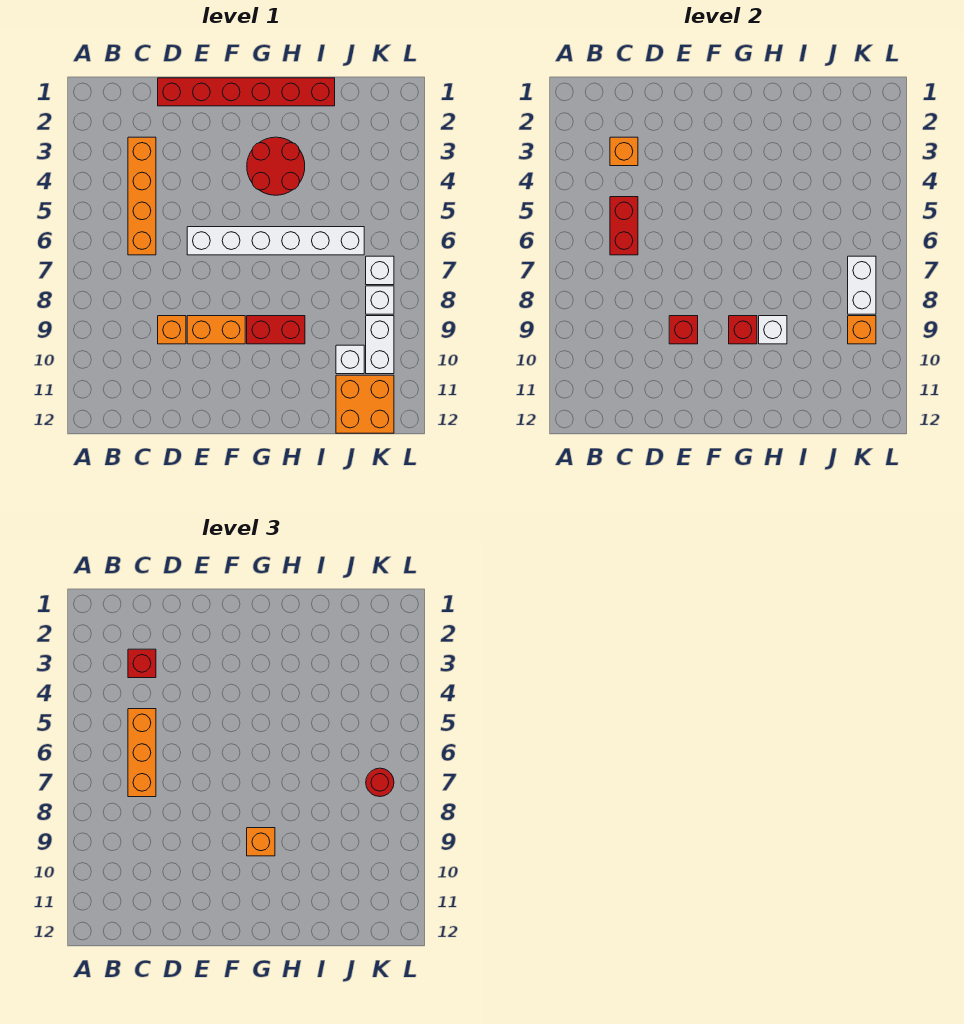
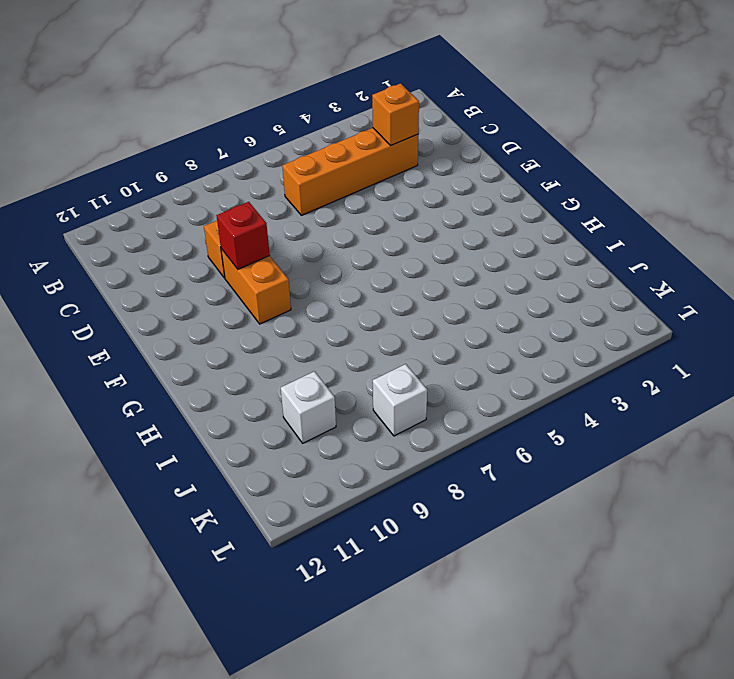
none -> red 1x6 brick [158,78,335,106]
none -> white 1x6 brick [187,227,364,255]
none -> red 2x2 round brick [247,137,305,195]

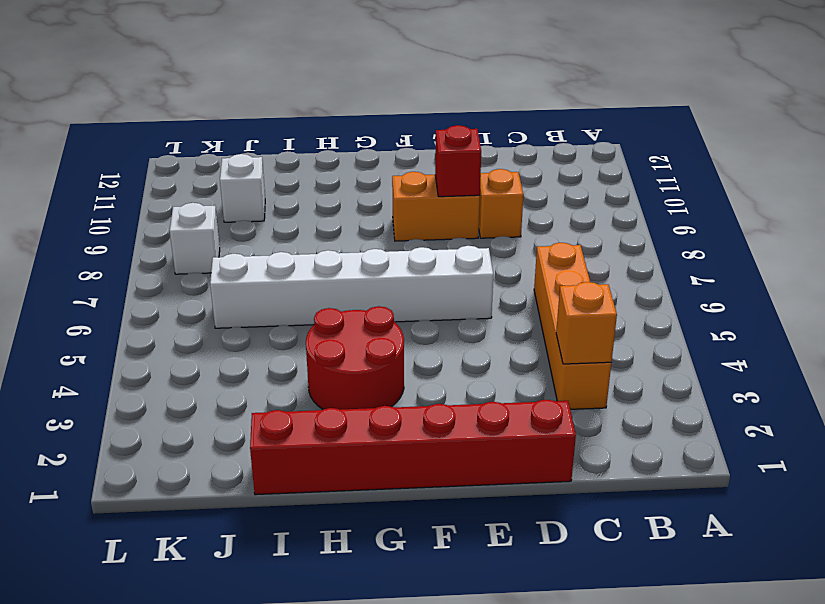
none -> red 1x2 brick [247,316,305,344]
none -> orange 2x2 brick [336,375,394,433]
none -> white 1x1 brick [366,256,394,285]

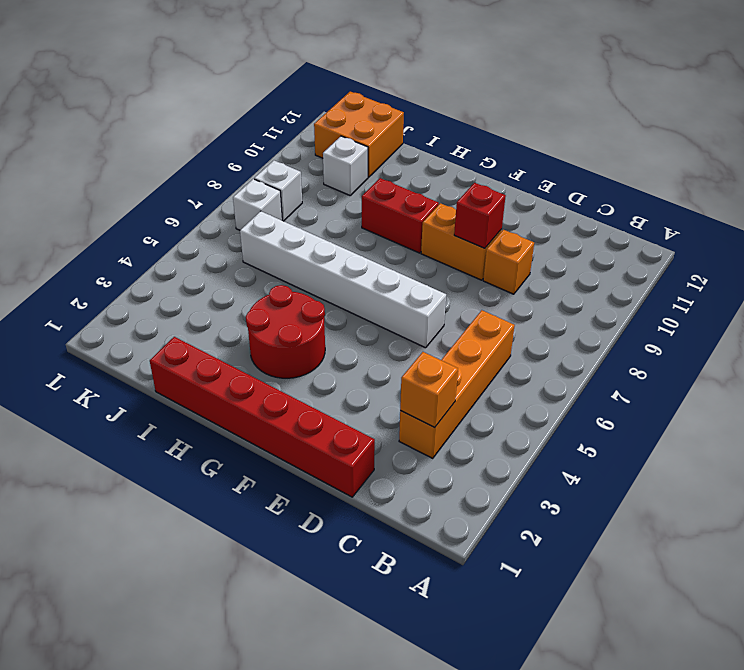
none -> white 1x2 brick [366,316,394,374]
none -> red 1x2 brick [610,197,638,255]
none -> red 1x1 brick [729,316,757,344]

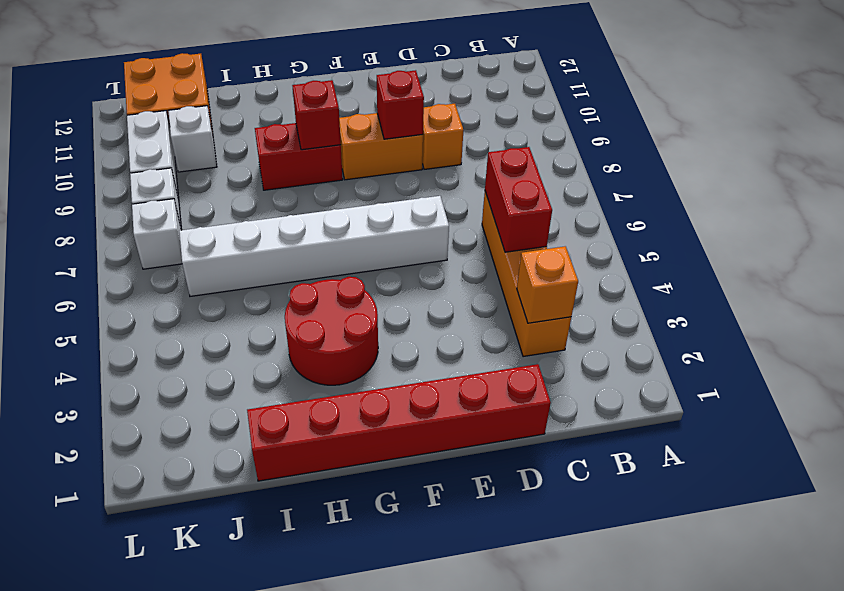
none -> white 1x1 brick [759,316,787,344]
none -> white 1x2 brick [848,256,876,314]
none -> orange 1x1 brick [848,316,876,344]

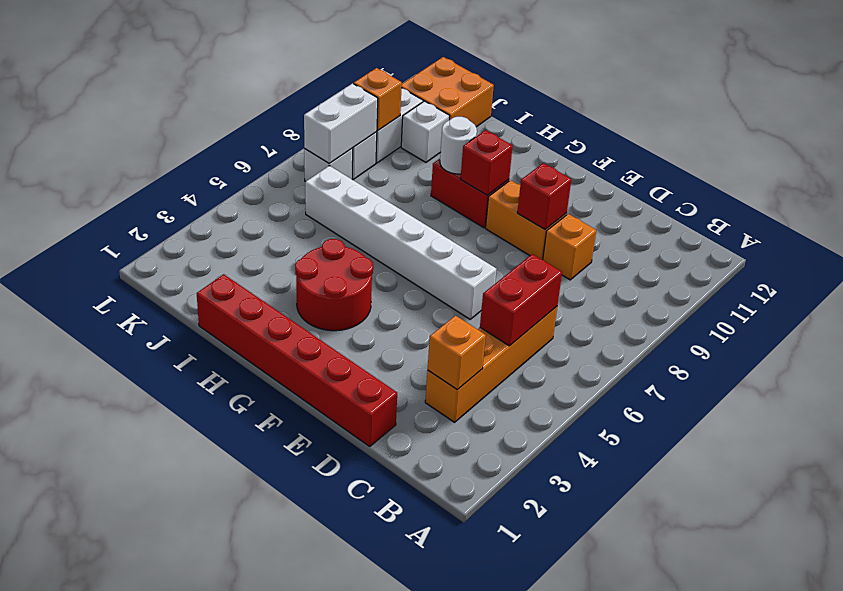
white 1x1 round brick [440,117,477,174] -> white 1x1 brick [759,316,787,344]
none -> red 1x1 brick [128,649,156,678]
none -> orange 1x3 brick [128,709,156,797]
none -> orange 1x1 brick [247,828,275,856]

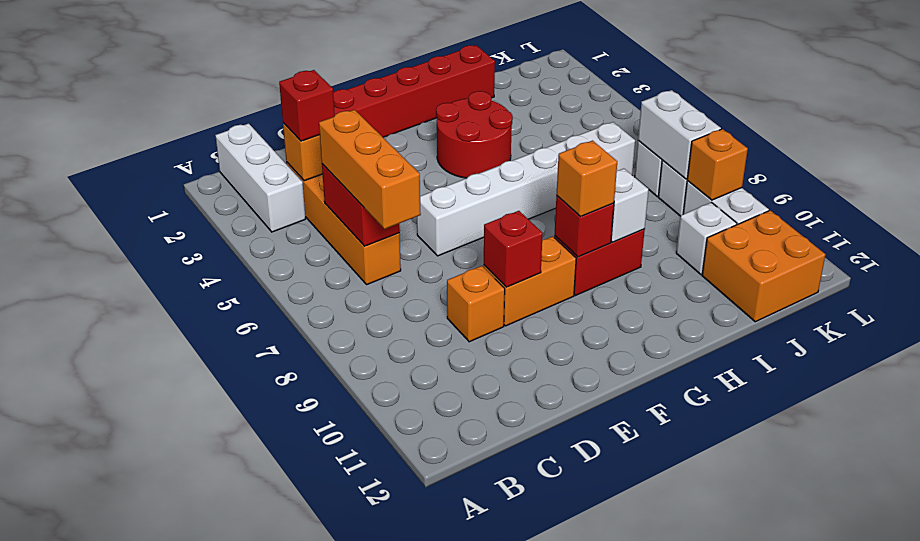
white 1x3 brick [215,123,306,232] -> none
none -> red 1x1 round brick [366,768,394,797]

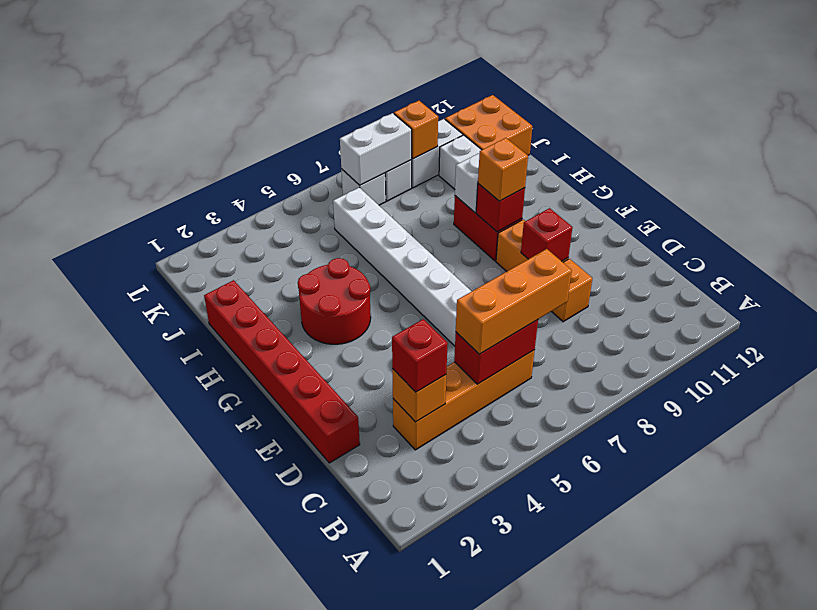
none -> red 1x1 round brick [366,768,394,797]

